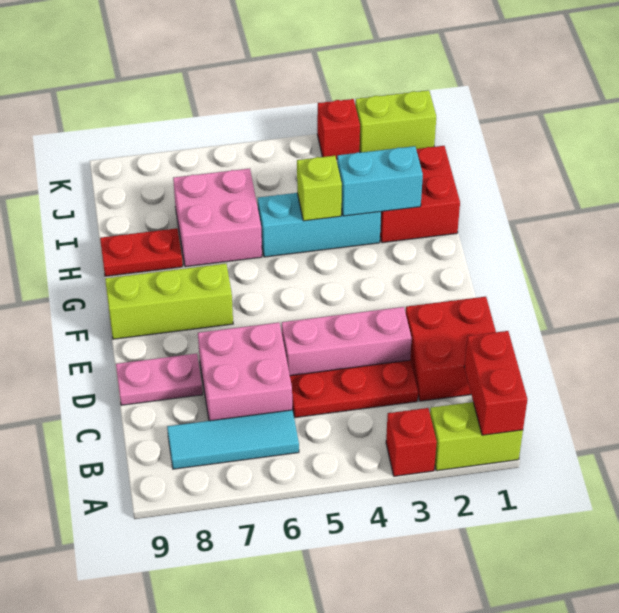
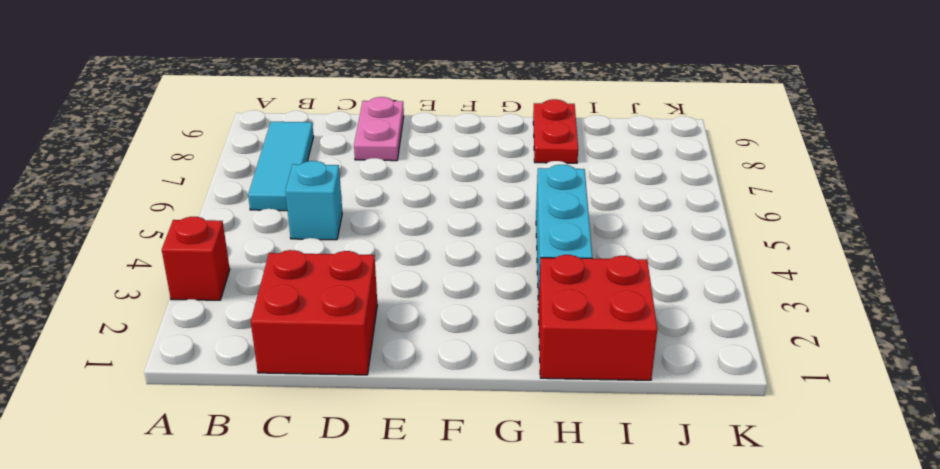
cyan 1x1 brick [286,161,342,240] -> red 1x3 plate [290,360,418,418]
none -> lime 1x2 brick [430,402,523,471]
none -> pink 2x2 brick [198,323,292,421]
none -> pink 1x3 brick [282,307,412,375]

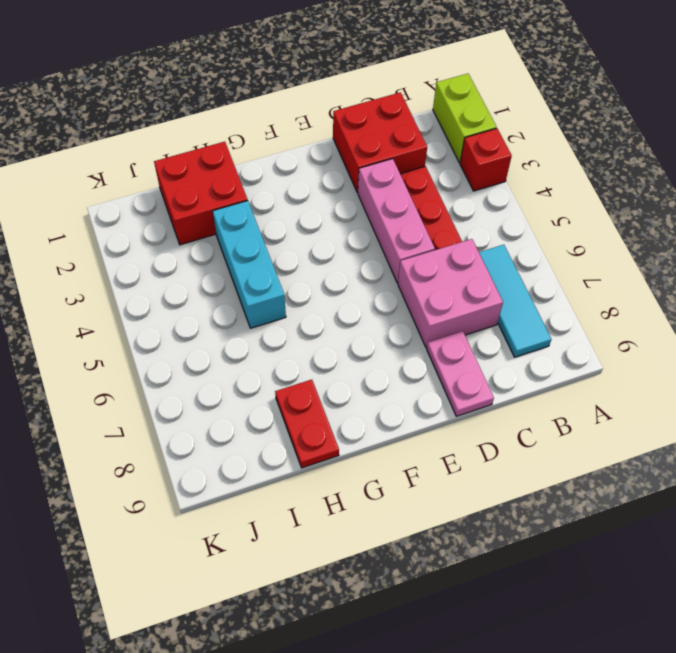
none -> lime 1x3 brick [105,264,233,339]
none -> pink 2x2 brick [173,169,262,267]
none -> lime 1x2 brick [355,90,436,153]

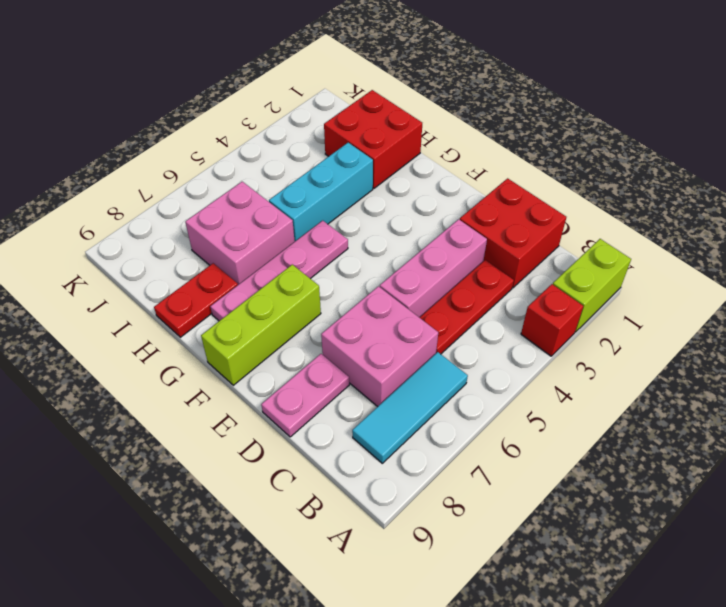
pink 1x4 plate [210,221,348,321] -> none
none -> lime 1x2 brick [355,90,436,153]
none -> red 1x1 brick [317,99,360,159]
none -> red 1x2 brick [464,331,527,435]

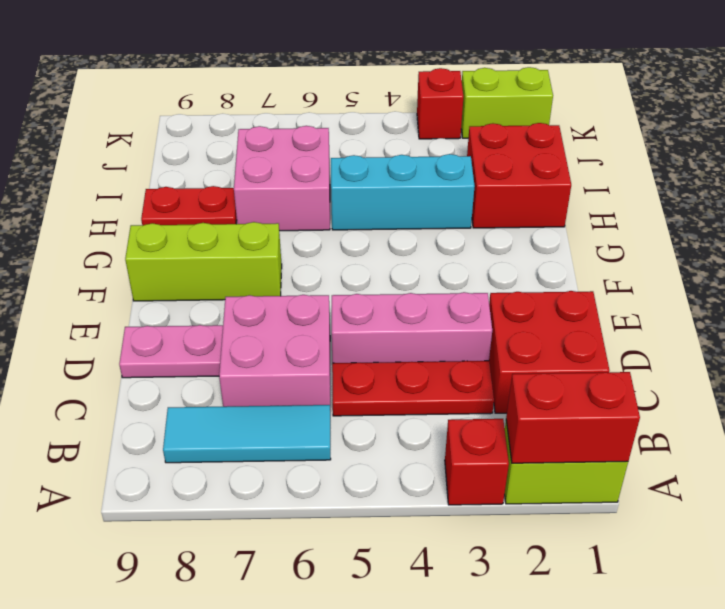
red 1x2 brick [506,372,640,463] -> red 1x2 brick turned to [464,331,527,435]
none -> cyan 1x2 brick [337,146,423,216]
none -> lime 1x1 brick [297,156,342,221]

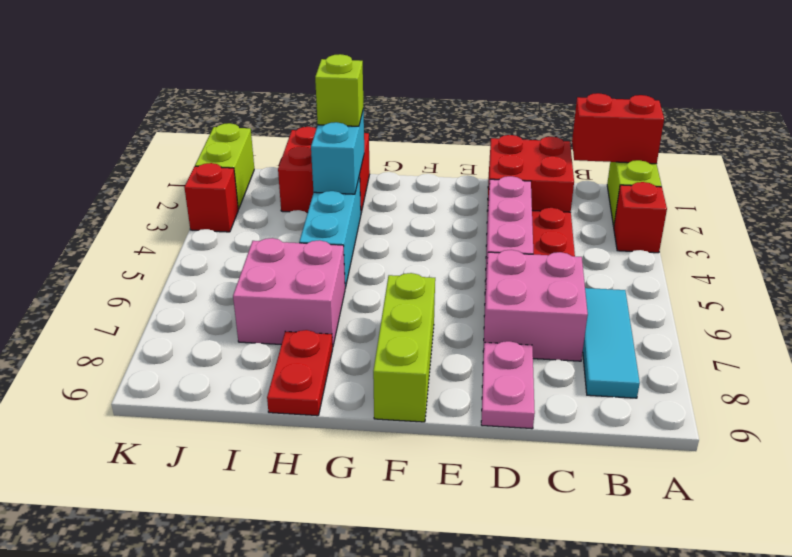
lime 1x1 brick [315,54,364,126] -> lime 1x1 brick moved to [297,156,342,221]

